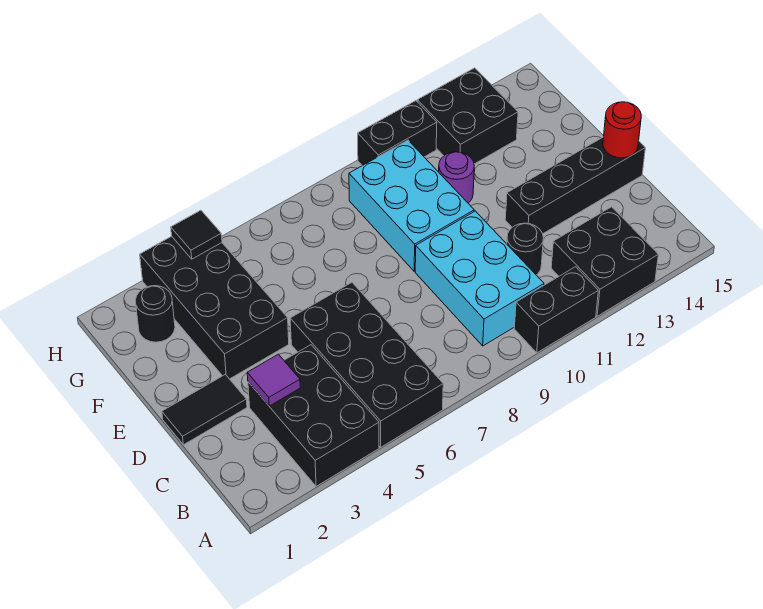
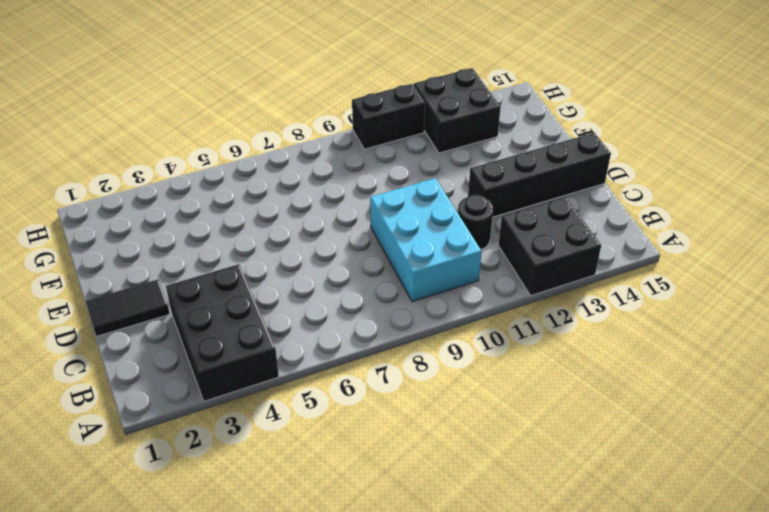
none -> black 2x4 brick [290,283,443,447]
none -> black 1x2 brick [514,267,598,353]
none -> black 2x4 brick [140,236,289,379]

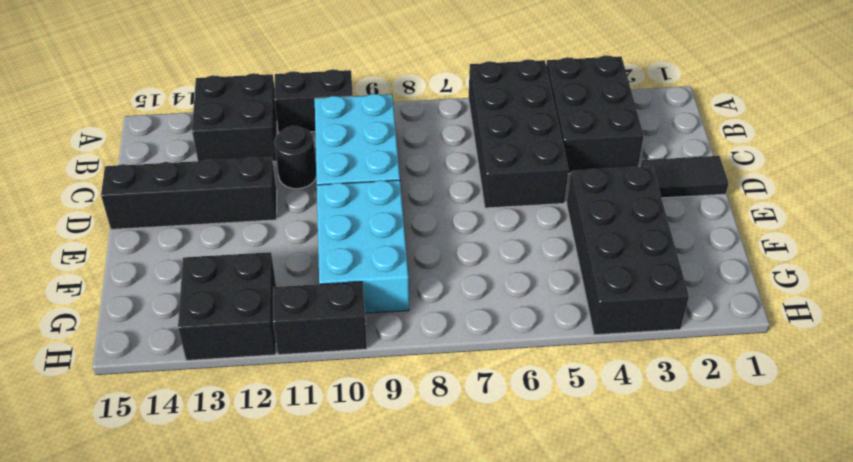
none -> purple 1x1 round brick [439,152,474,203]
none -> black 1x1 round brick [135,286,175,342]
none -> purple 1x1 tile [247,354,300,406]

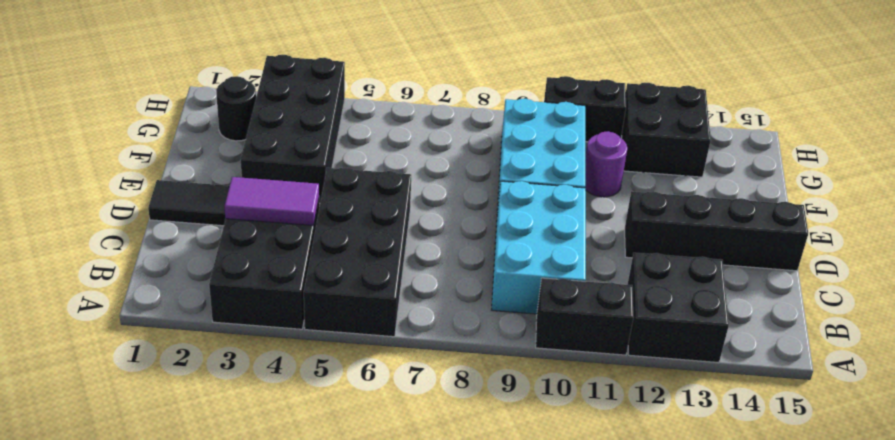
purple 1x2 tile [225,177,319,226] -> purple 1x1 tile [247,354,300,406]
none -> black 1x1 round brick [507,223,543,275]
none -> red 1x1 round brick [603,102,641,158]
none -> black 1x1 tile [171,210,222,259]

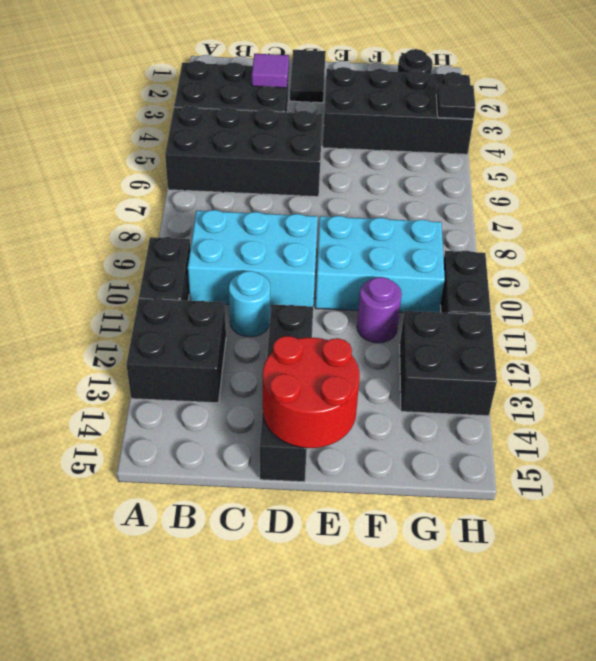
cyan 1x1 round brick [229,271,270,337] -> black 1x1 round brick [507,223,543,275]
red 2x2 round brick [263,336,360,448] -> red 1x1 round brick [603,102,641,158]

